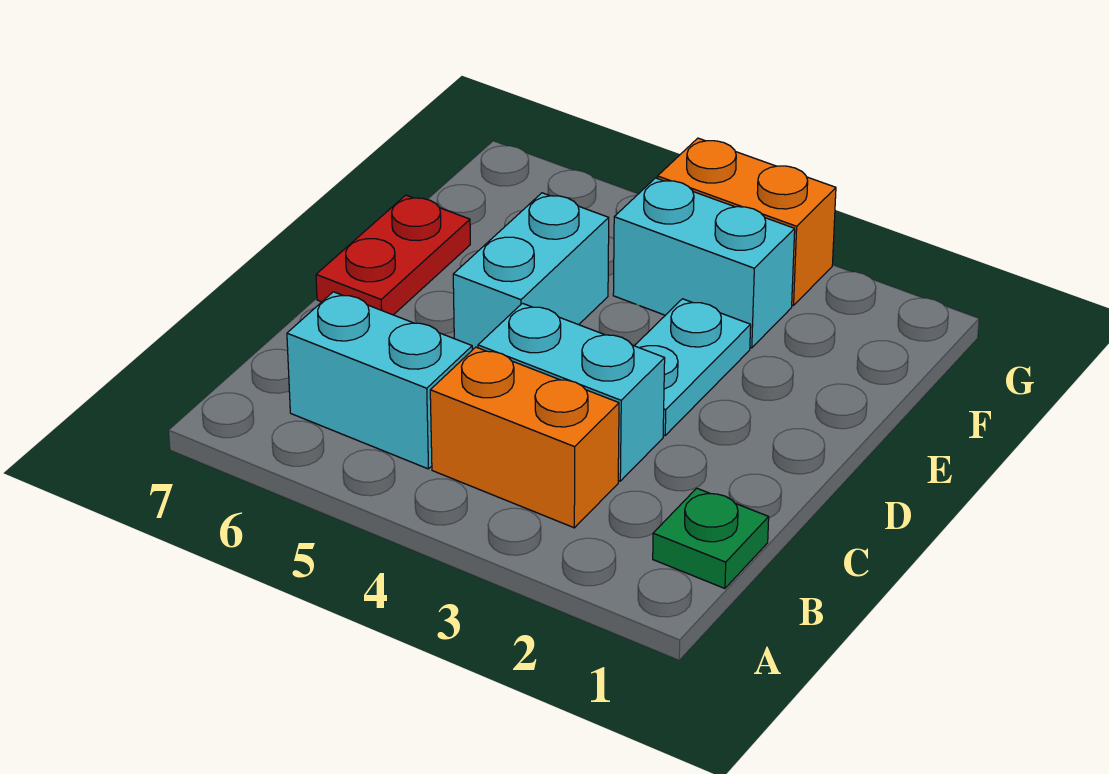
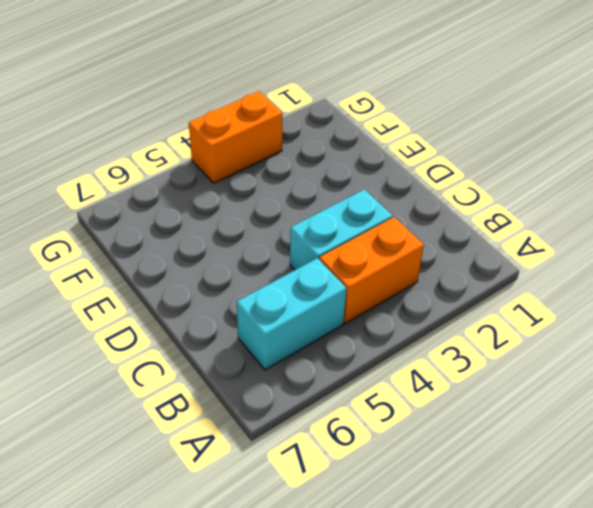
none -> green 1x1 plate [653,488,769,588]
none -> cyan 1x2 plate [635,299,751,435]

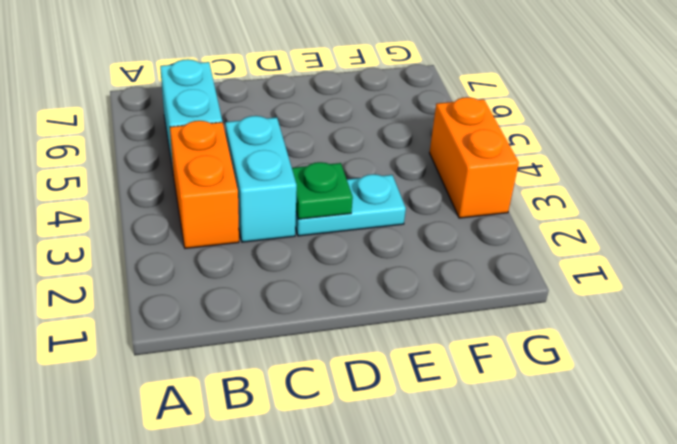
green 1x1 plate [292,162,353,219] -> green 1x1 plate moved to [653,488,769,588]
none -> cyan 1x2 brick [453,193,609,350]
none -> red 1x2 plate [316,195,470,315]

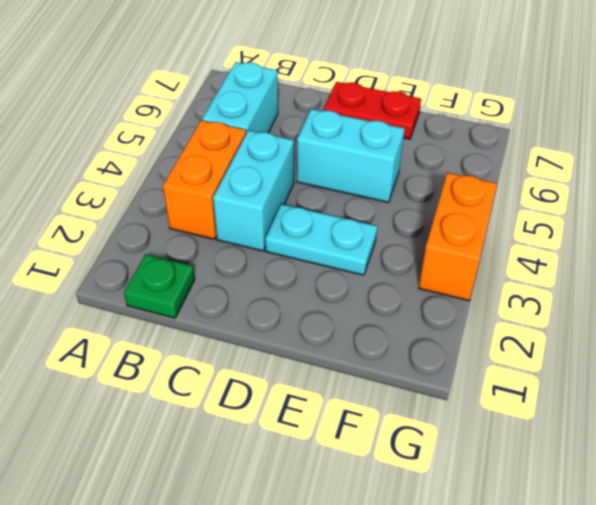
none -> cyan 1x2 brick [613,178,795,348]

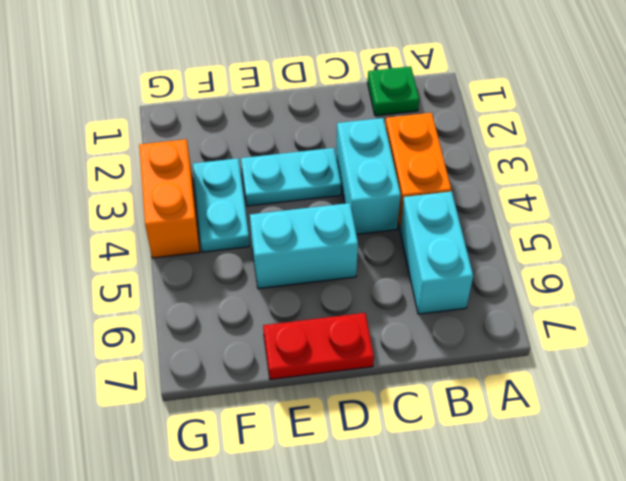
cyan 1x2 plate [193,158,250,252] -> cyan 1x2 brick [613,178,795,348]

